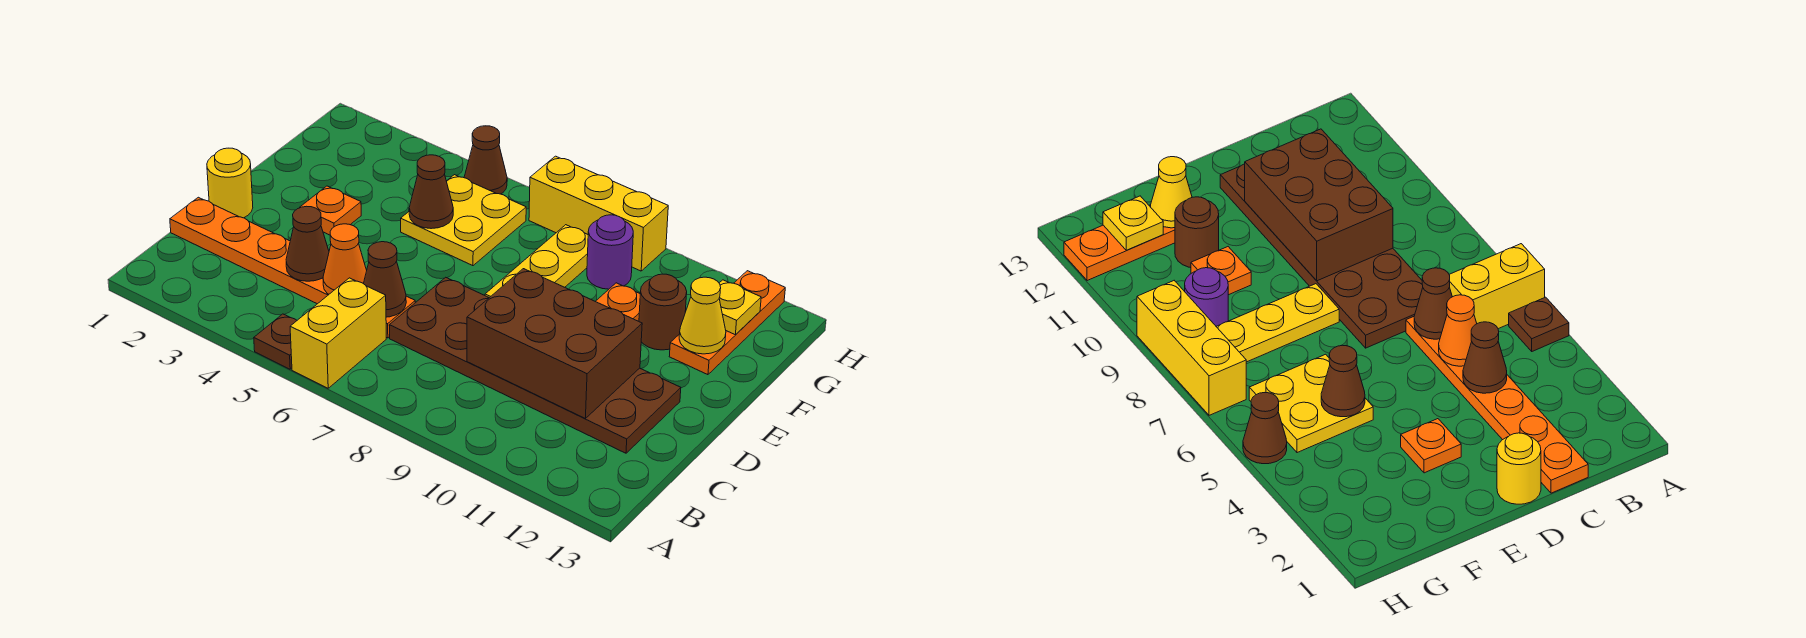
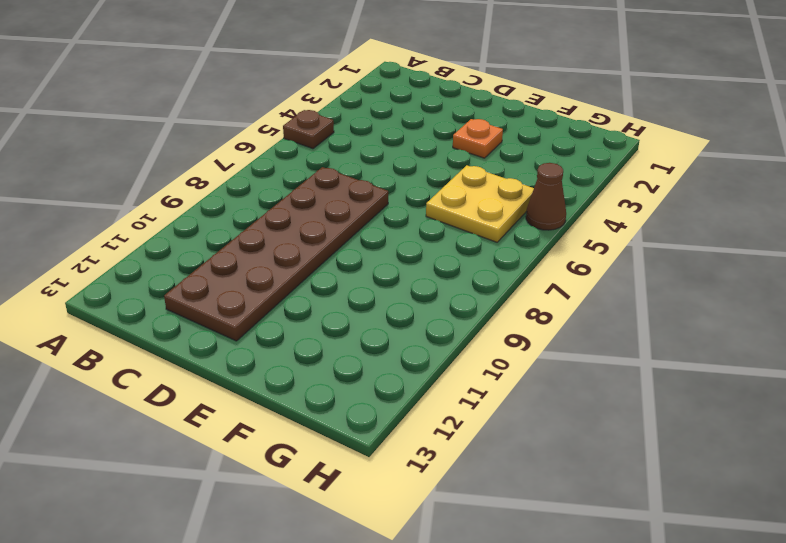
none -> yellow 1x2 brick [290,278,386,388]
none -> orange 1x6 plate [170,197,415,338]
none -> yellow 1x1 round brick [207,148,253,218]

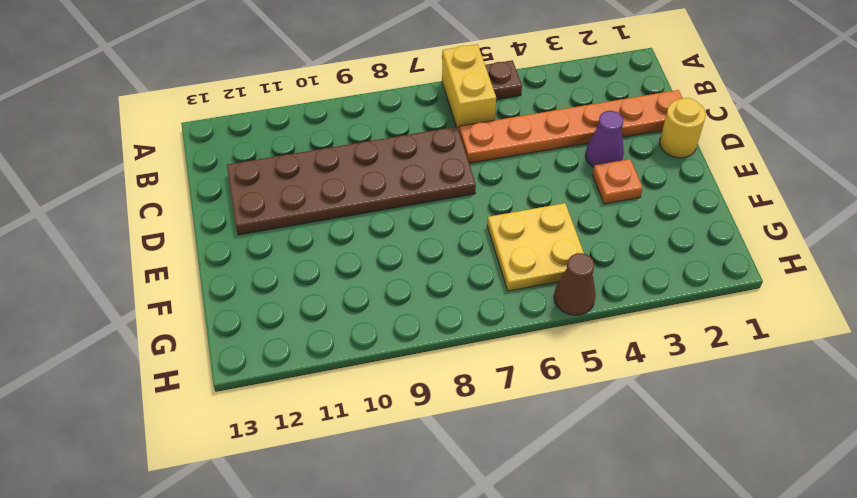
purple 1x1 cone [586,111,624,167] -> none
none -> yellow 1x3 plate [485,225,588,298]
none -> orange 1x1 plate [596,283,640,321]
none -> brown 1x1 round brick [639,274,687,350]

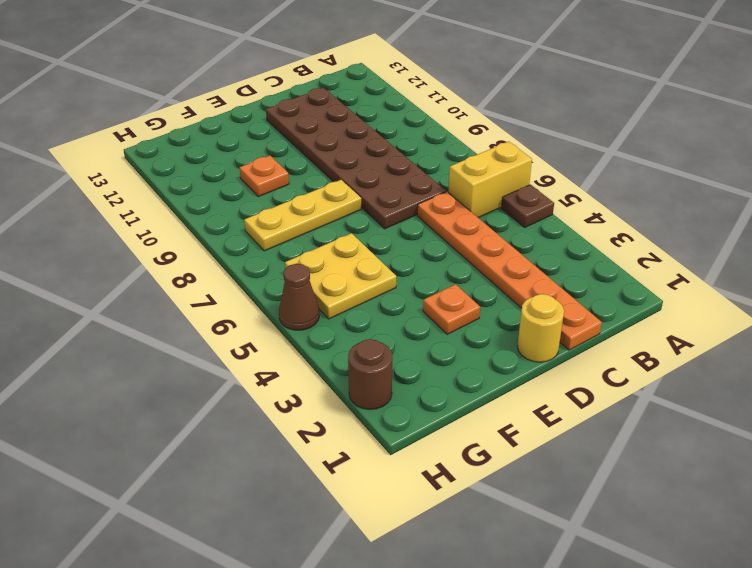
brown 1x1 round brick [348,339,392,409] -> brown 1x1 round brick moved to [639,274,687,350]
none -> orange 1x3 plate [669,271,785,375]
none -> purple 1x1 round brick [587,215,633,289]
none -> yellow 1x3 brick [529,156,668,271]

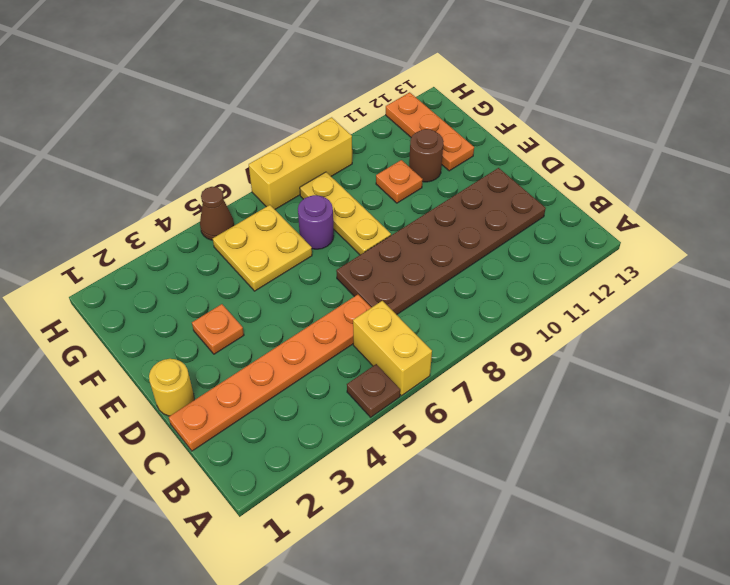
purple 1x1 round brick [298,195,334,249] -> purple 1x1 round brick moved to [587,215,633,289]
none -> brown 1x1 cone [286,206,329,281]
none -> orange 1x1 cone [323,224,367,294]
none -> brown 1x1 cone [364,242,406,317]

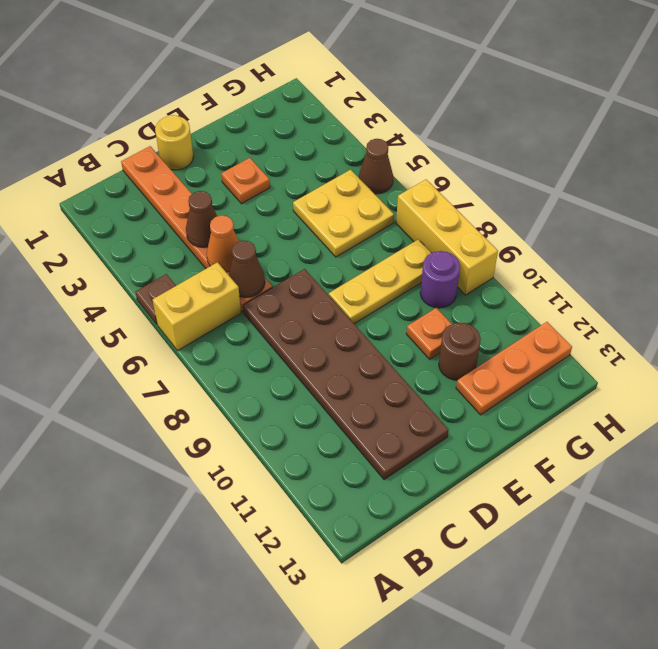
none -> brown 2x3 brick [467,269,642,418]
none -> brown 1x1 cone [409,155,453,229]
none -> yellow 1x1 cone [679,277,726,354]

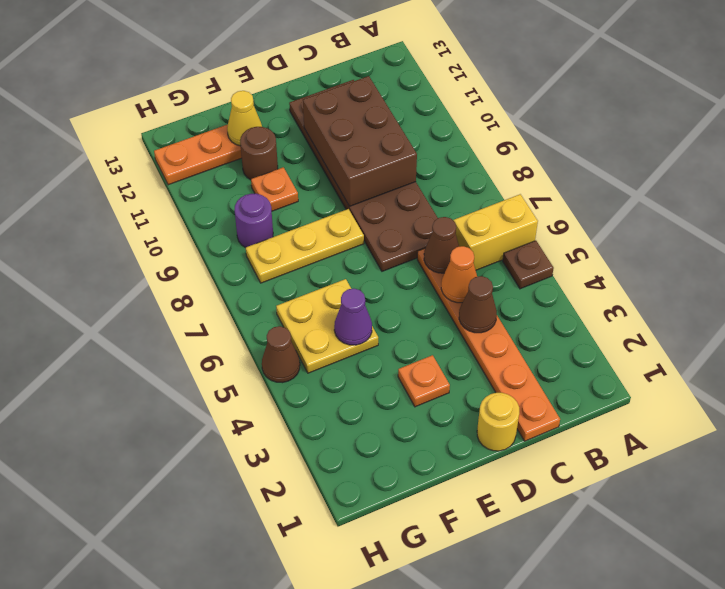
purple 1x1 cone [334,289,372,345] -> brown 1x1 cone [409,155,453,229]
none -> yellow 1x3 brick [529,156,668,271]
none -> yellow 1x1 plate [719,280,761,335]

